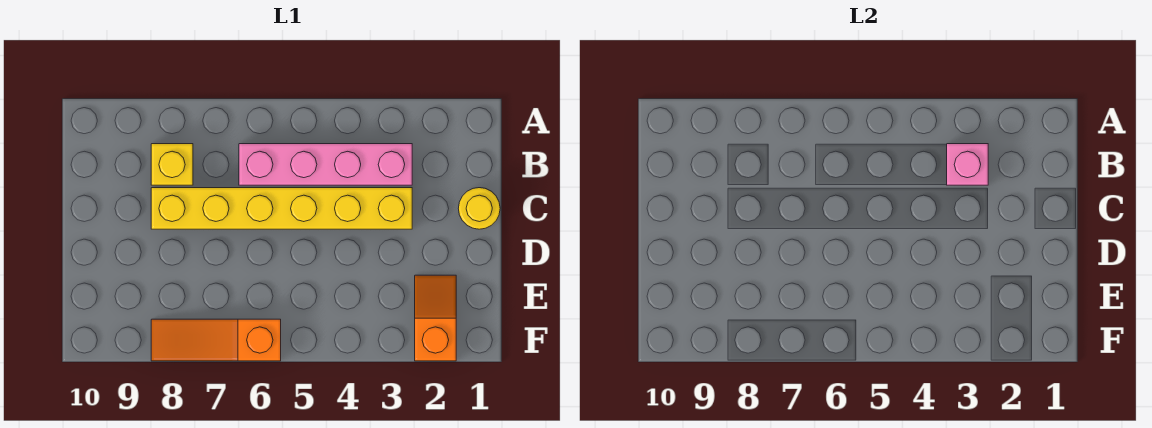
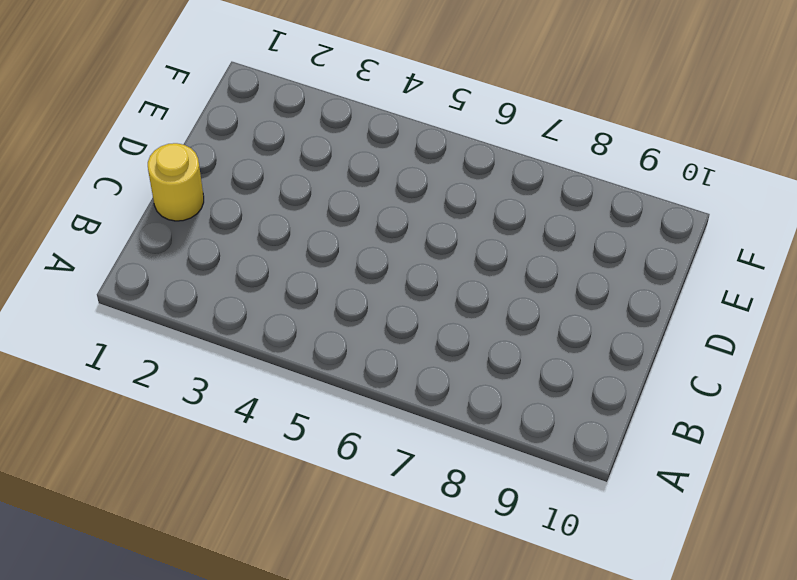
none -> pink 1x4 brick [239,144,412,185]
none -> yellow 1x1 brick [151,144,193,185]

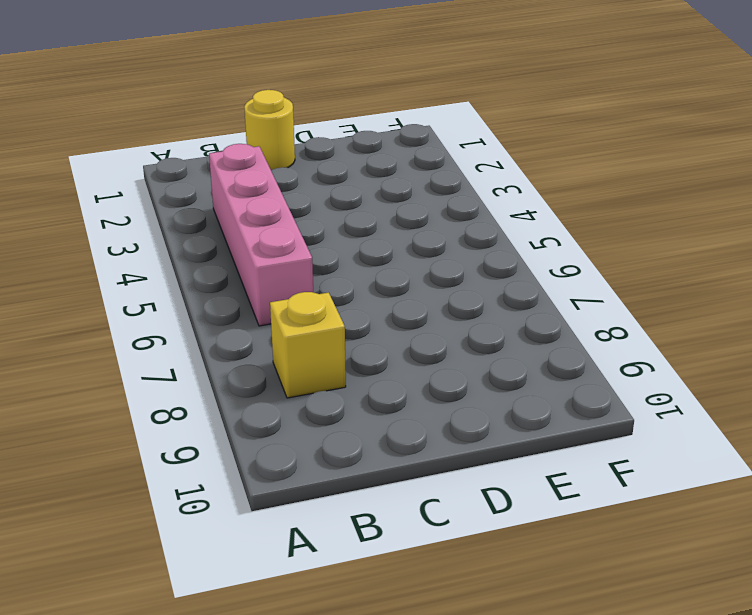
none -> yellow 1x6 brick [151,188,412,229]
none -> orange 1x2 slope [415,275,456,361]

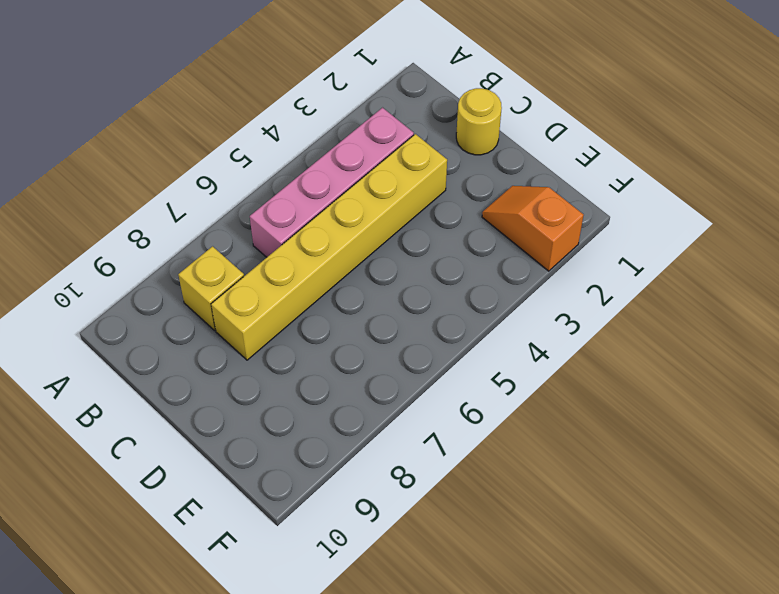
none -> orange 1x3 slope [151,319,281,361]
none -> pink 1x1 brick [947,144,988,185]

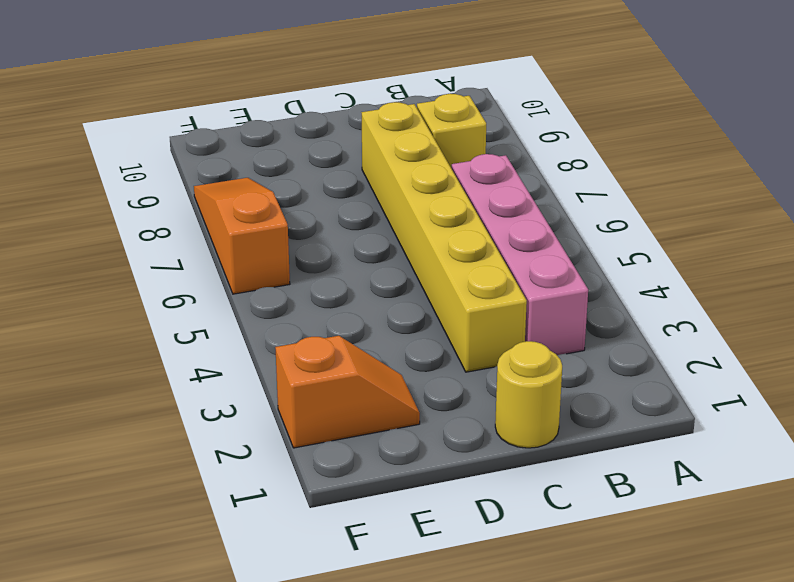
none -> pink 1x1 brick [947,144,988,185]

